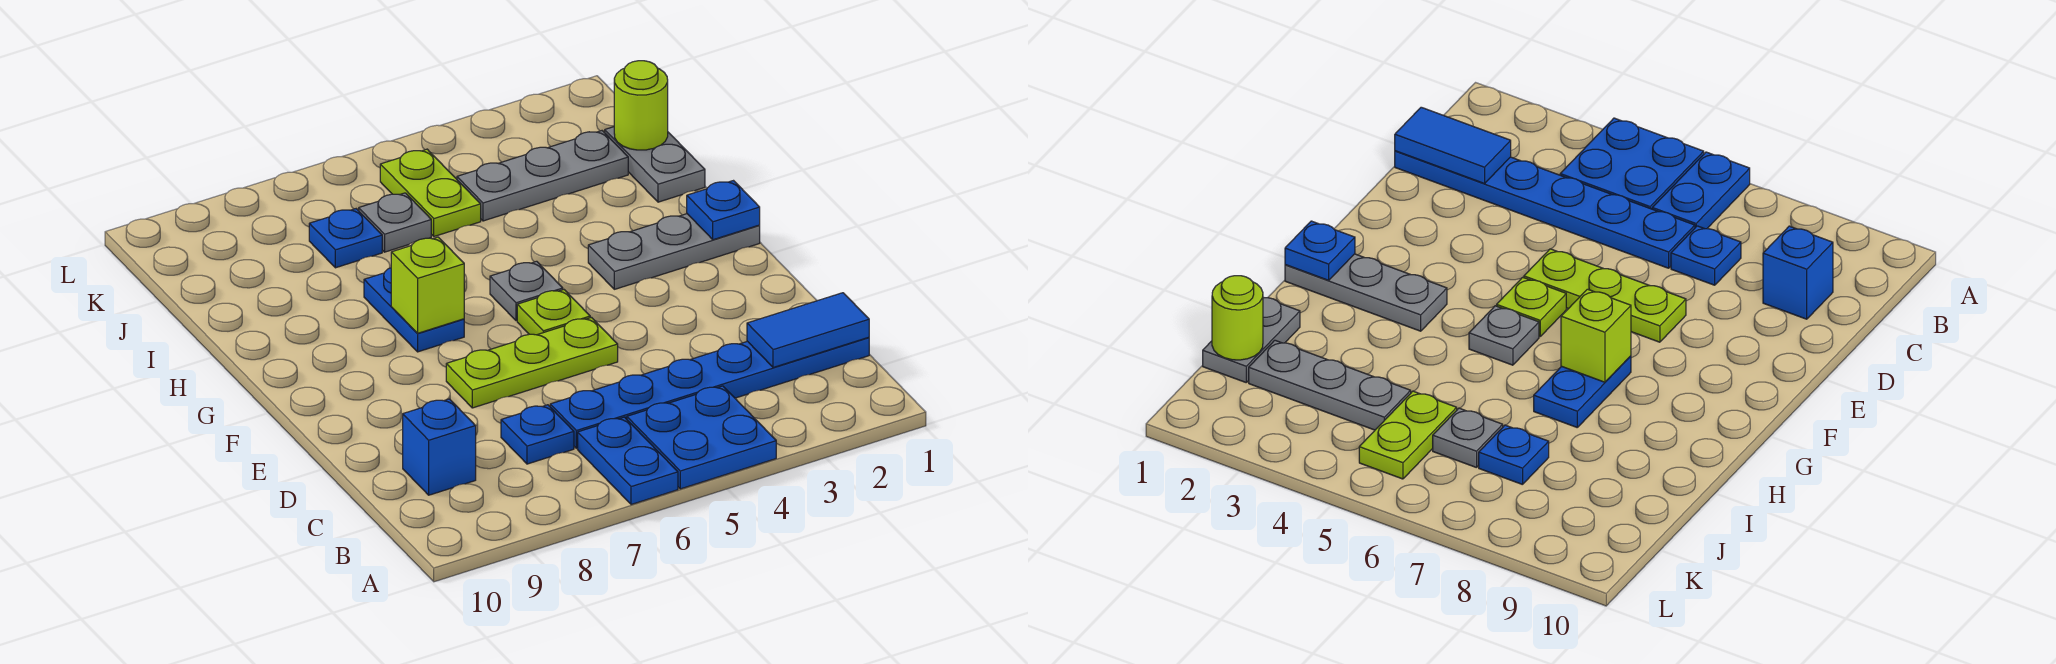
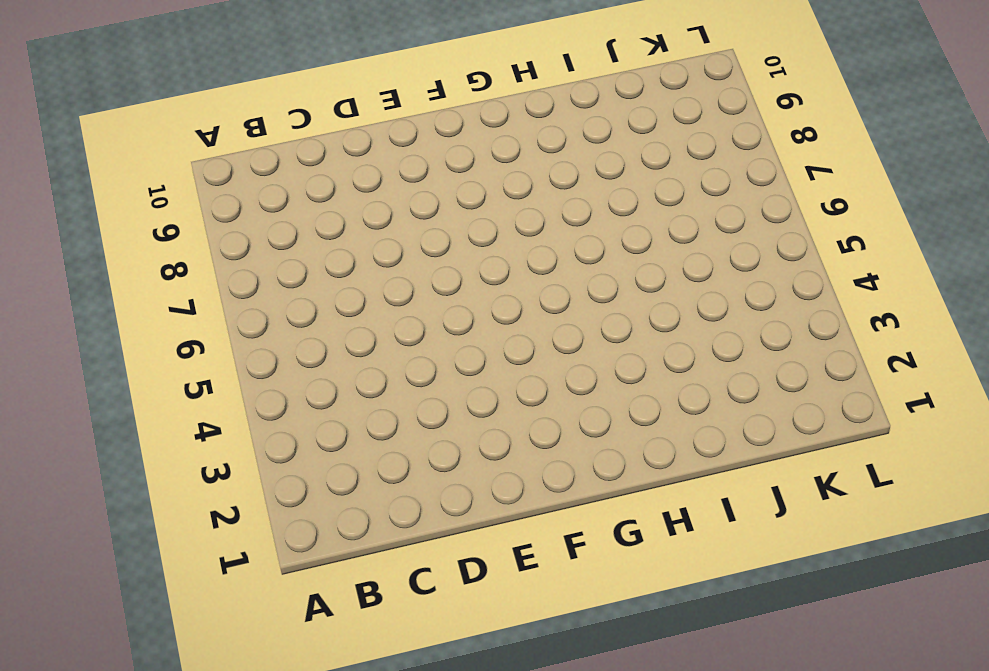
none -> blue 2x2 plate [627,386,776,489]
none -> blue 1x2 plate [578,417,678,505]
none -> blue 1x6 plate [550,337,869,448]

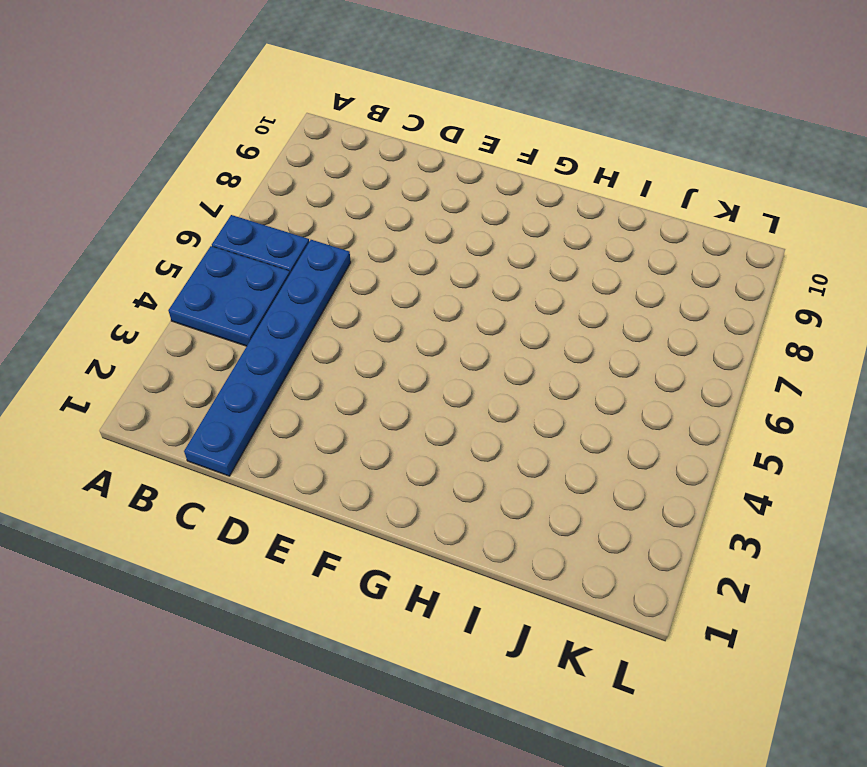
none -> blue 1x1 plate [501,405,574,464]
none -> blue 1x1 brick [403,399,476,495]
none -> lime 1x3 plate [446,318,618,408]

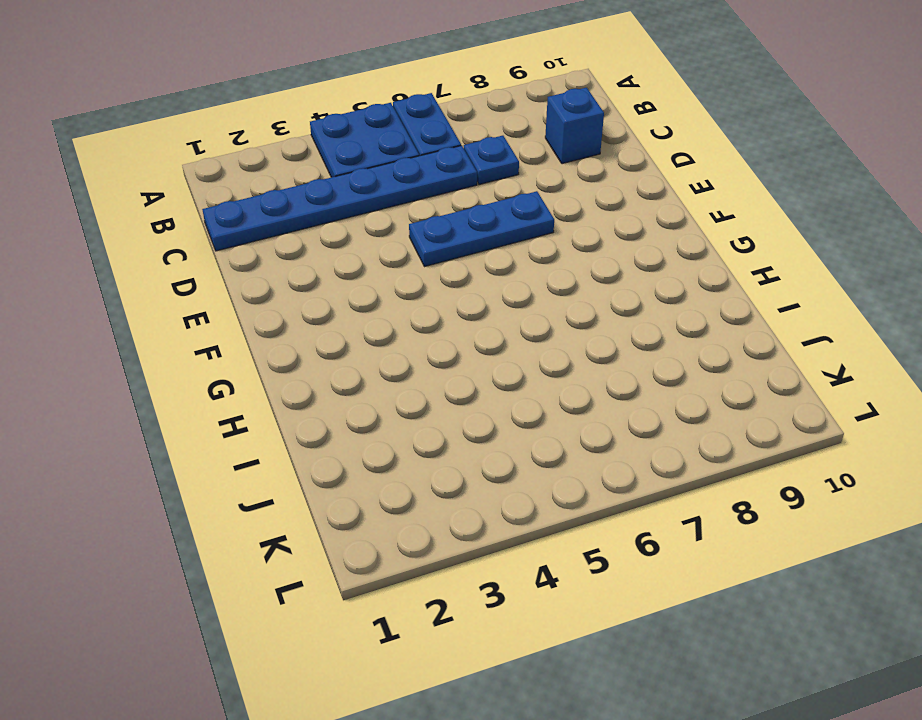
blue 1x3 plate [409,191,554,267] -> lime 1x3 plate [446,318,618,408]
none -> lime 1x1 plate [517,290,590,335]
none -> grey 1x3 plate [588,214,760,289]
none -> grey 1x1 plate [490,261,563,321]

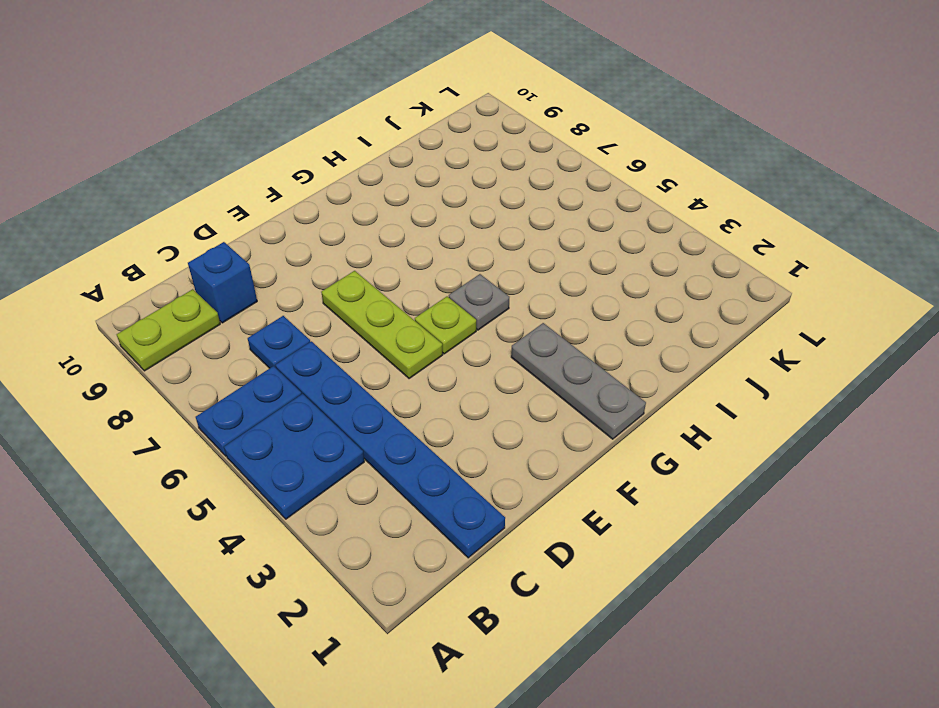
lime 1x2 plate [117,289,220,371] -> lime 1x2 plate moved to [380,149,481,236]
none -> blue 1x2 plate [364,268,464,352]
none -> grey 1x2 plate [605,127,705,202]
none -> grey 1x3 plate [457,131,628,221]

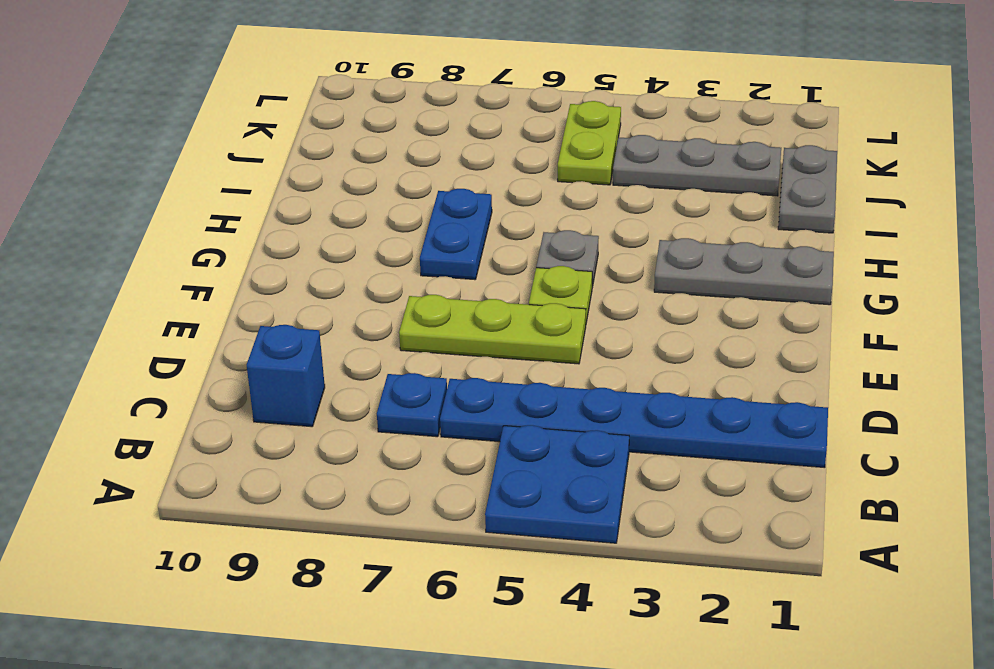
none -> blue 1x2 plate [578,417,678,505]
none -> grey 1x1 plate [359,193,431,252]
none -> blue 1x1 plate [309,209,382,268]

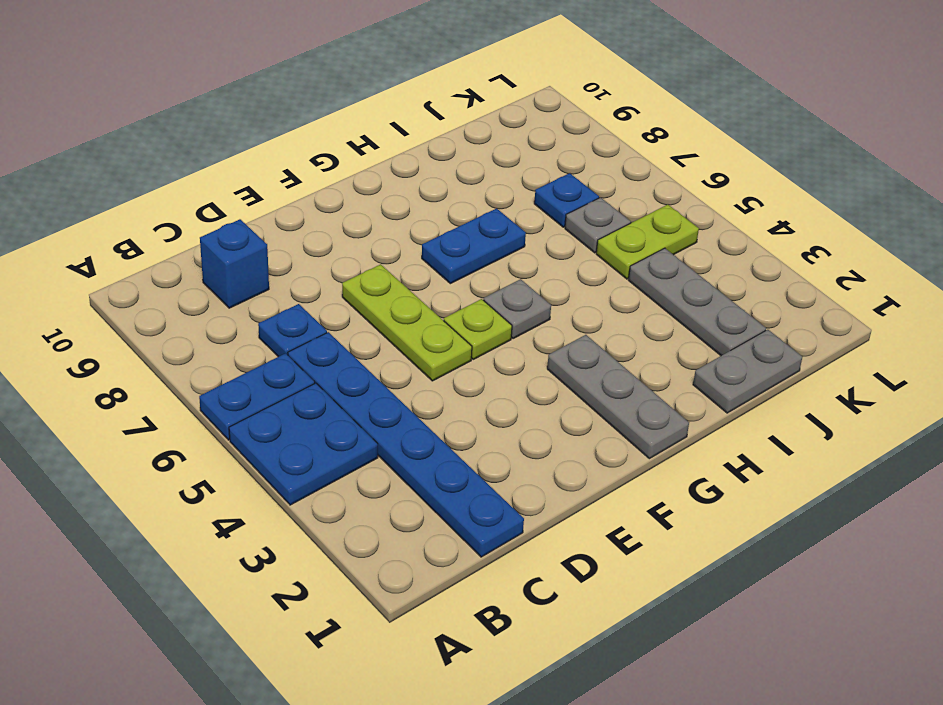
none -> blue 1x2 tile [747,293,869,368]
none -> blue 1x1 plate [687,181,760,240]
none -> lime 1x1 brick [391,237,464,333]

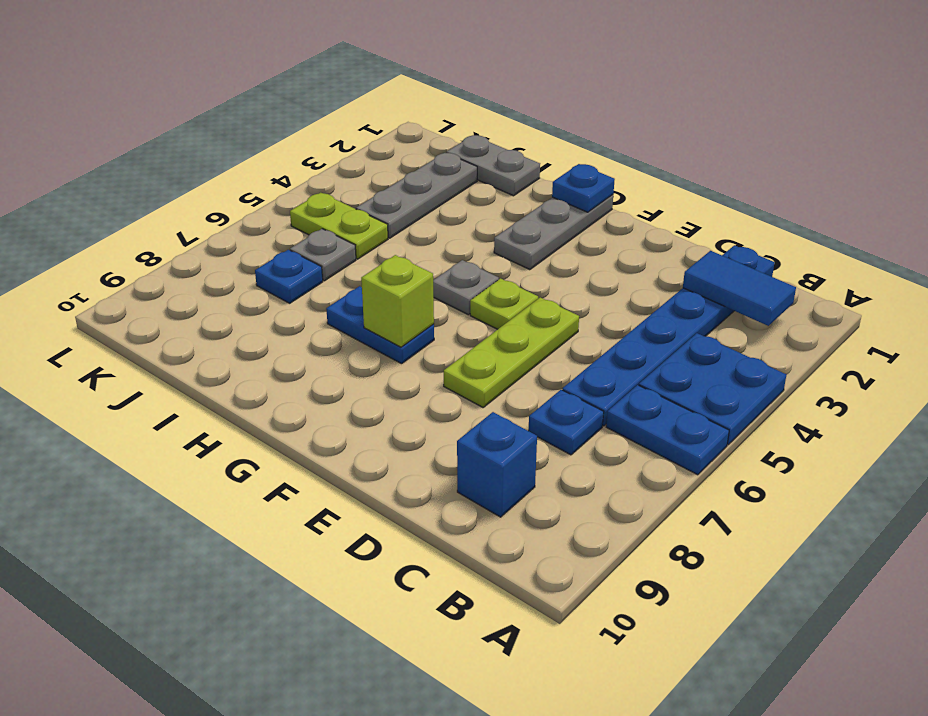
blue 1x2 tile [683,251,796,326] -> blue 1x2 tile turned to [747,293,869,368]
none -> lime 1x1 round brick [614,61,668,150]

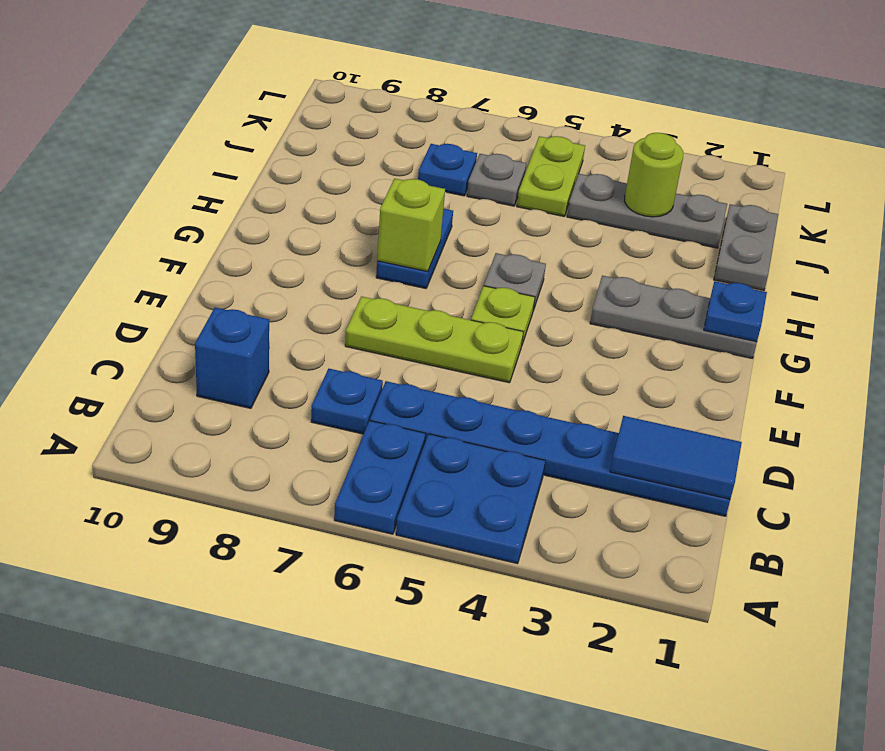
lime 1x1 round brick [625,133,683,217] -> lime 1x1 round brick moved to [614,61,668,150]

